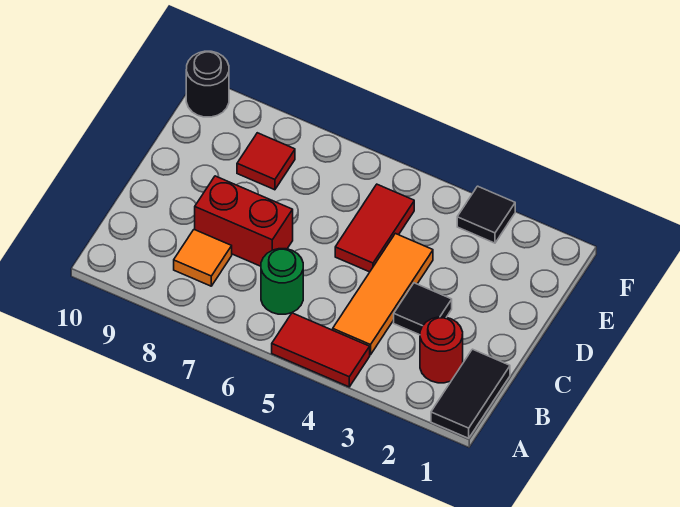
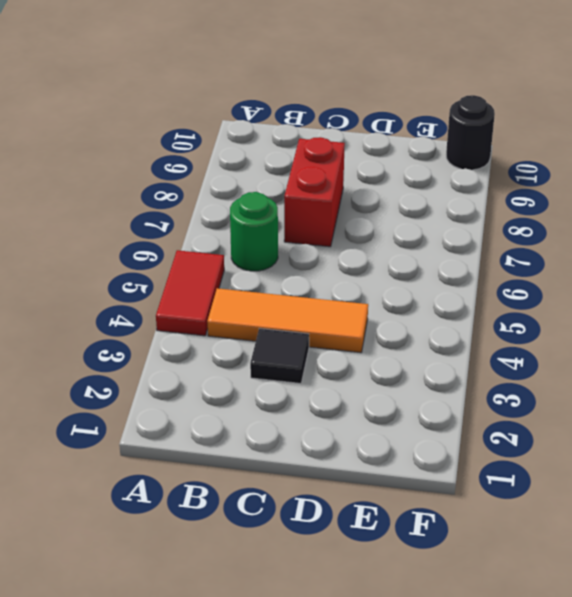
none -> black 1x2 tile [431,349,510,438]
none -> red 1x1 round brick [420,317,463,383]
none -> orange 1x1 tile [174,229,232,286]

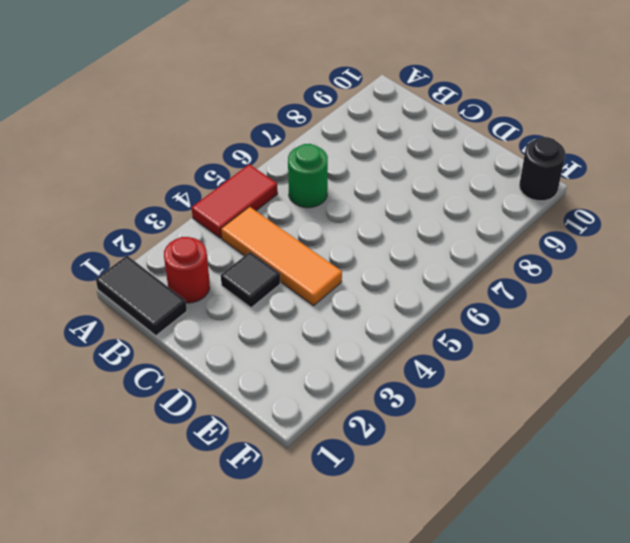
none -> orange 1x1 tile [174,229,232,286]
none -> red 1x2 brick [195,176,293,266]
none -> red 1x2 tile [335,184,414,272]

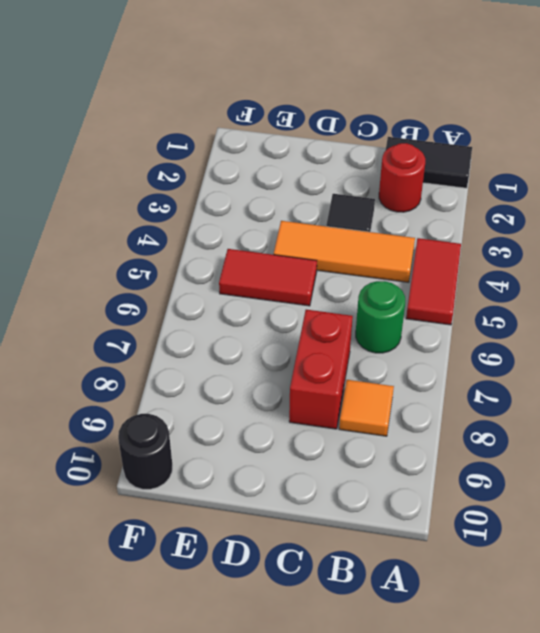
none -> red 1x1 tile [237,133,295,190]
none -> black 1x1 tile [457,186,515,243]

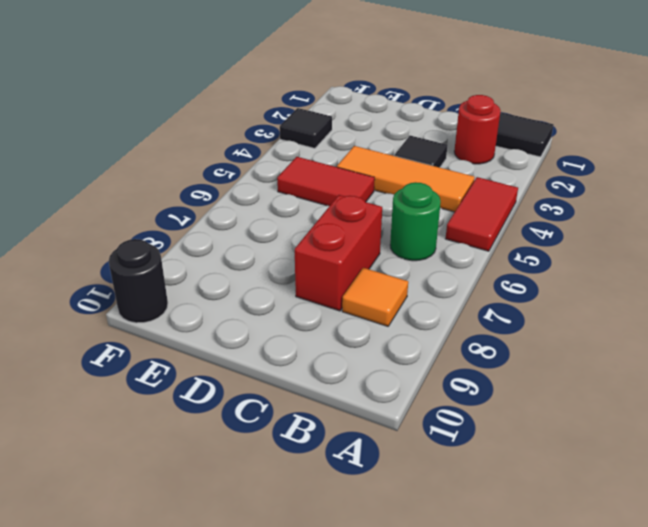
none -> red 1x1 tile [237,133,295,190]

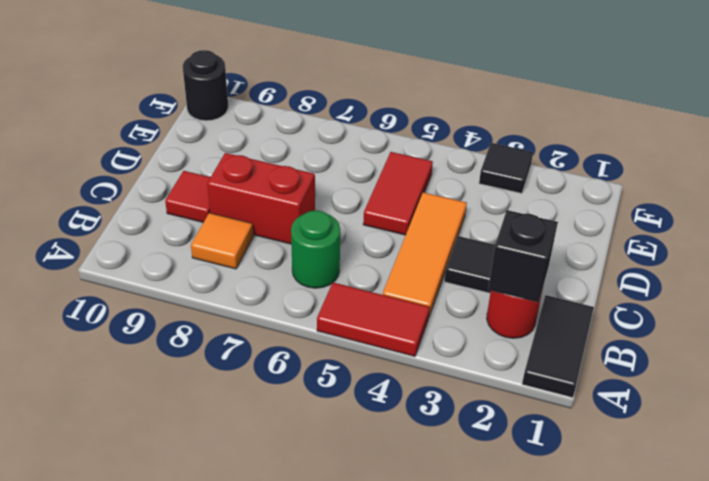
black 1x1 brick [488,210,558,302] -> none
red 1x1 tile [165,171,210,223] -> red 1x1 tile moved to [237,133,295,190]

